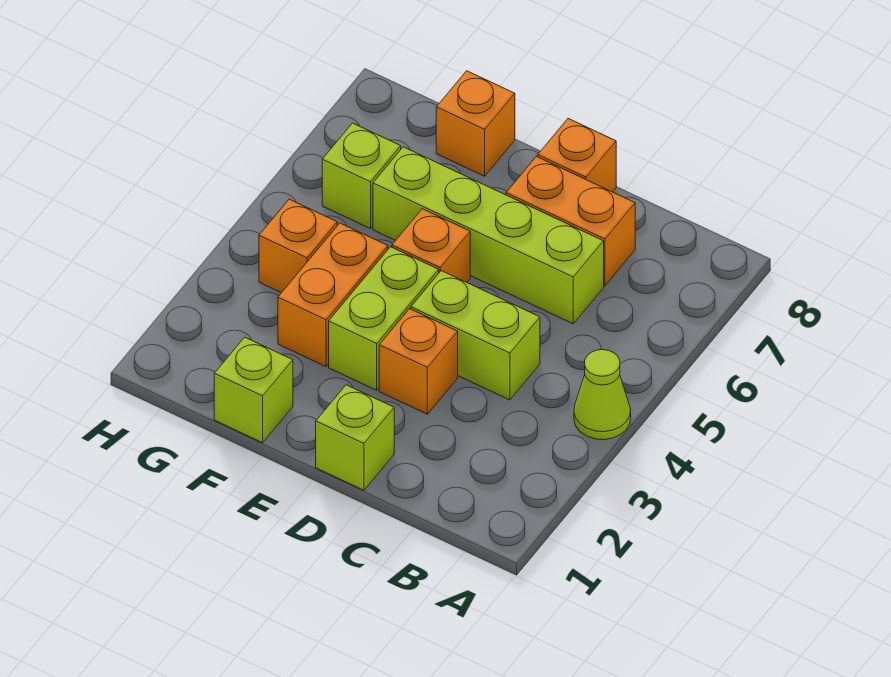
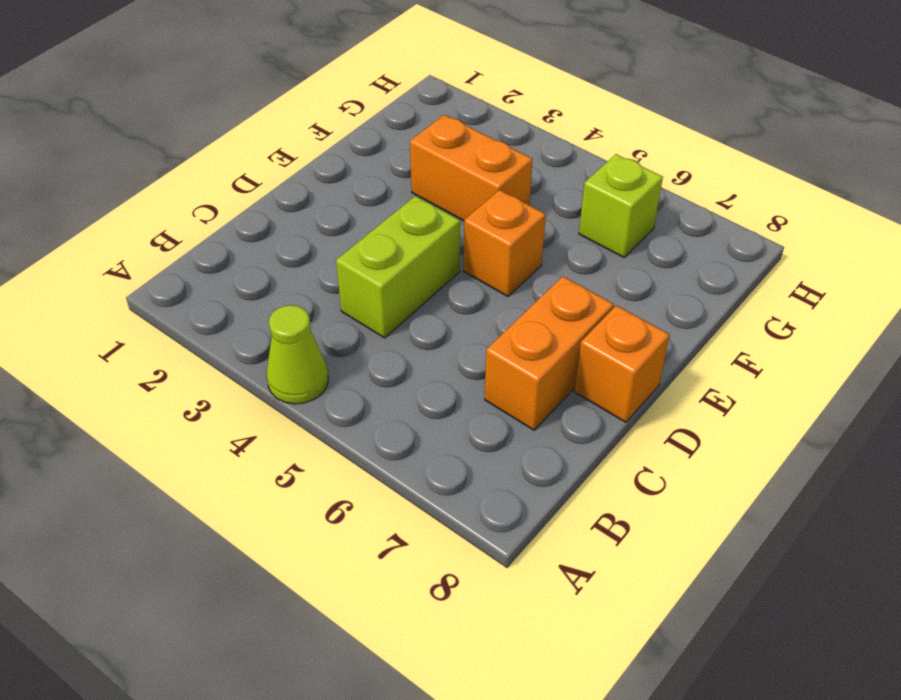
none -> lime 1x4 brick [373,147,604,324]
none -> lime 1x1 brick [316,385,394,490]
none -> orange 1x1 brick [379,309,458,414]

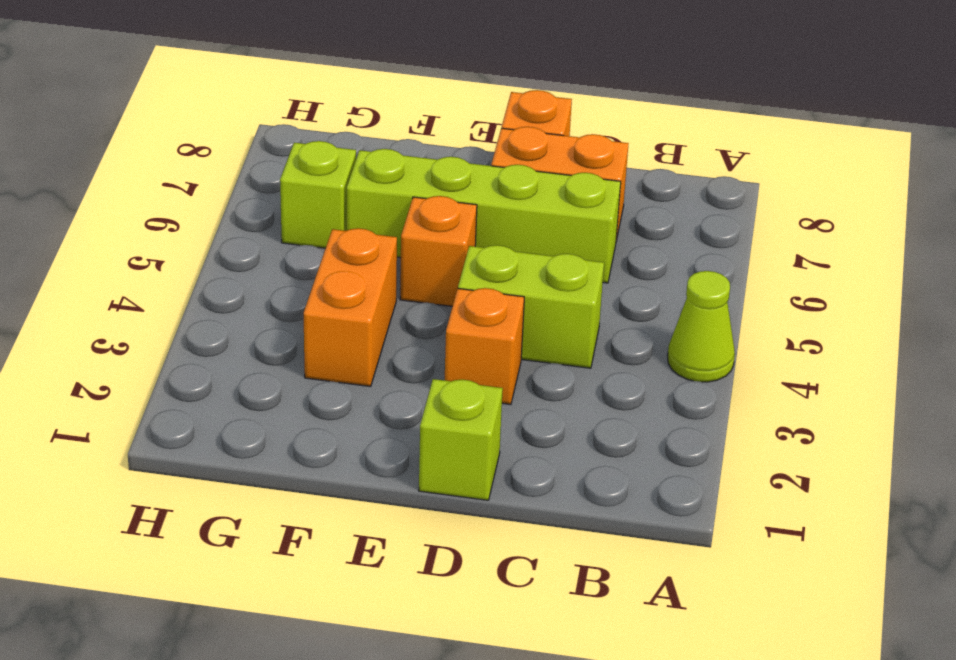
none -> lime 1x2 brick [329,247,439,390]
none -> lime 1x1 brick [214,337,293,443]
none -> orange 1x1 brick [436,71,515,176]

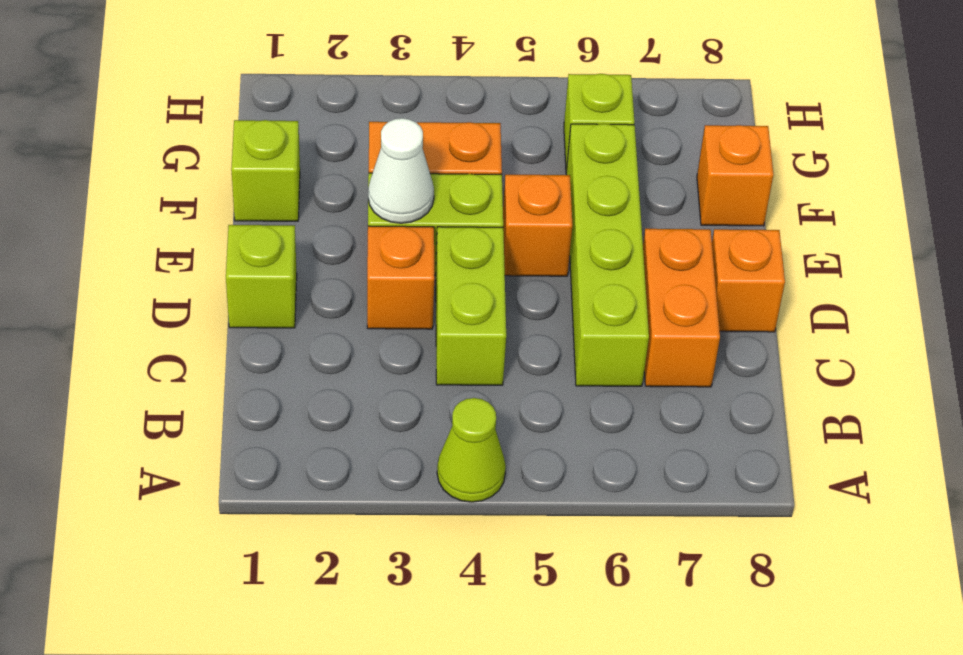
white 1x1 cone [368,118,434,223] -> none
none -> orange 1x1 brick [259,199,337,293]

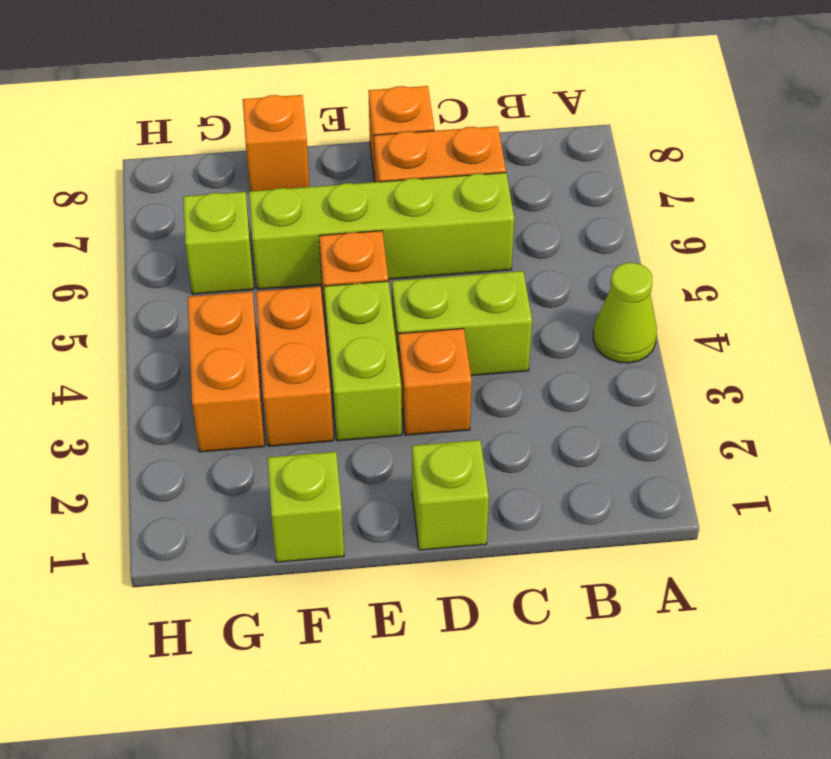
orange 1x2 brick [187,292,265,452] -> orange 1x1 brick [259,199,337,293]

